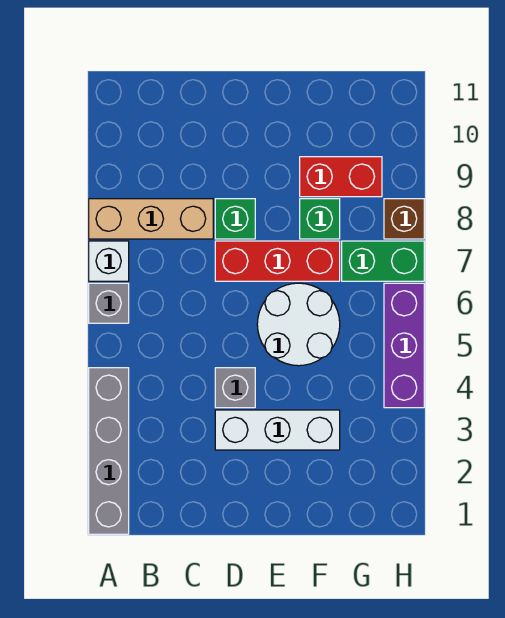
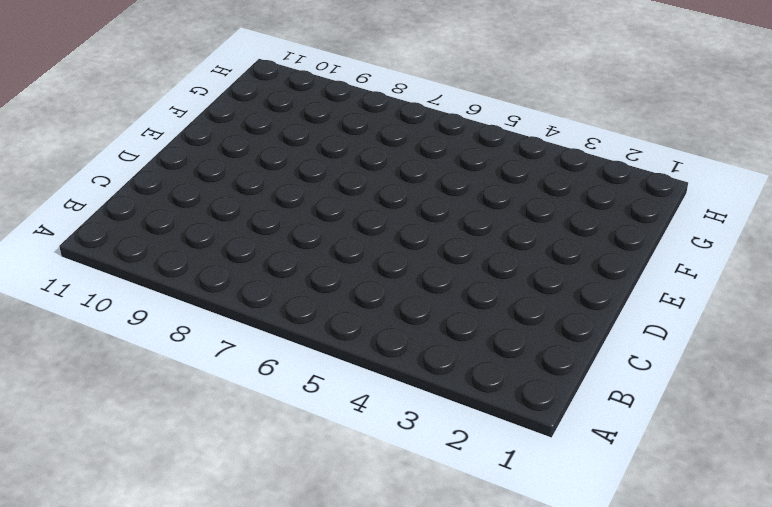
none -> grey 1x4 brick [89,368,129,534]
none -> grey 1x1 brick [89,283,129,323]
none -> white 1x1 brick [89,241,129,281]

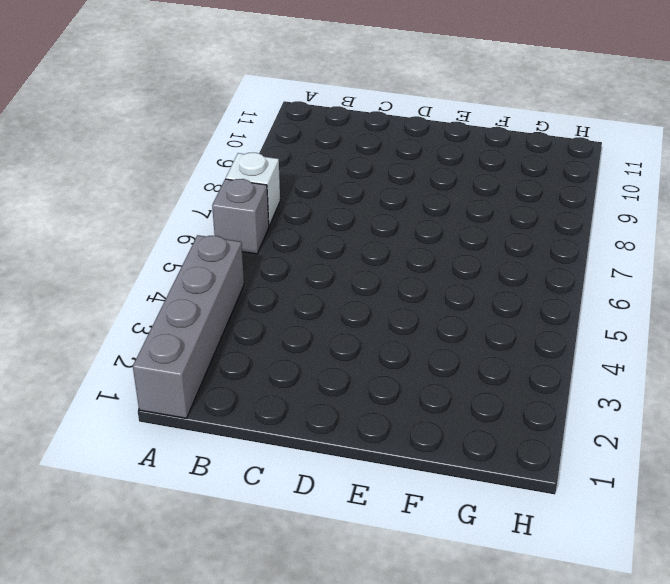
none -> tan 1x3 brick [89,199,213,239]
none -> white 1x3 brick [215,410,340,450]
none -> grey 1x1 brick [215,368,255,408]

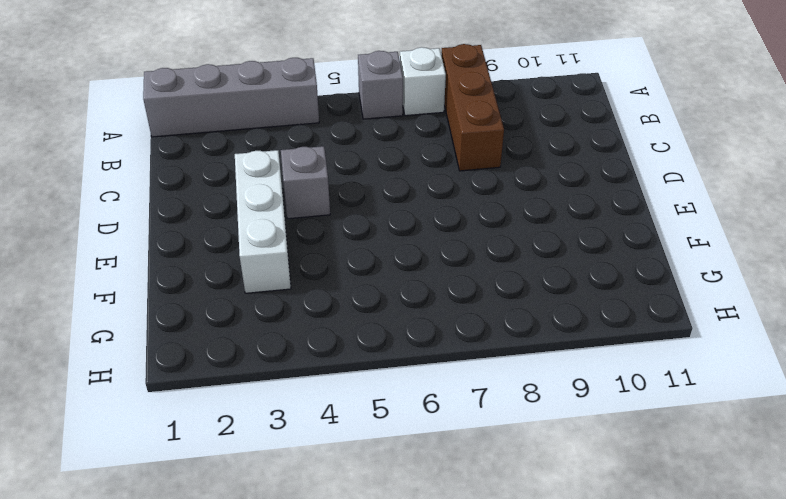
brown 1x3 brick [441,44,504,171] -> tan 1x3 brick [89,199,213,239]
none -> red 1x3 brick [215,241,340,281]
none -> green 1x1 brick [215,199,255,239]
none -> white 2x2 round brick [257,283,340,366]

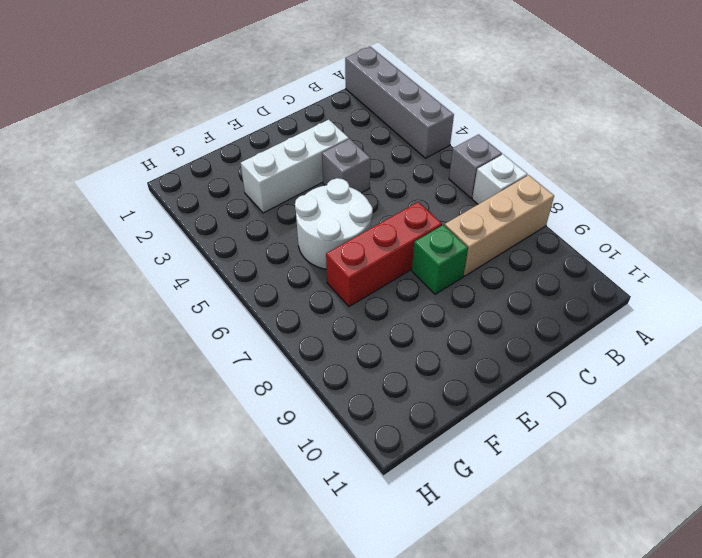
none -> green 1x1 brick [300,199,340,239]
none -> red 1x2 brick [300,157,382,197]
none -> green 1x2 brick [342,241,424,281]

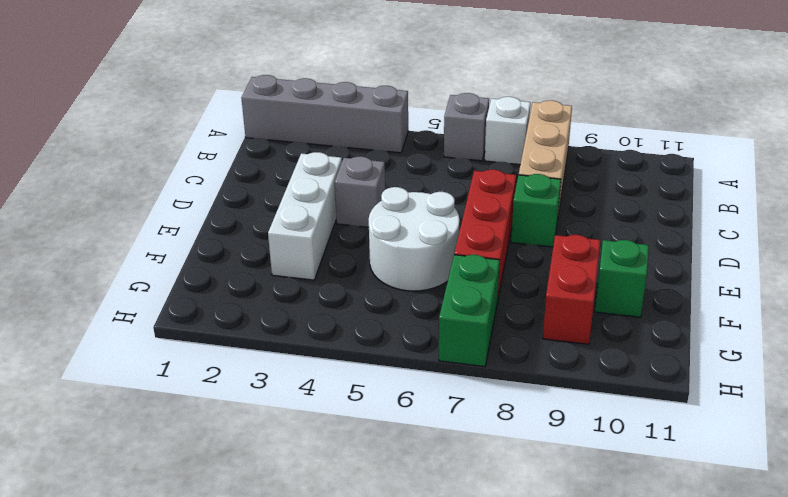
green 1x1 brick [595,240,649,317] -> green 1x1 brick moved to [300,199,340,239]
none -> purple 1x3 brick [384,283,424,408]
none -> brown 1x1 brick [384,199,424,239]

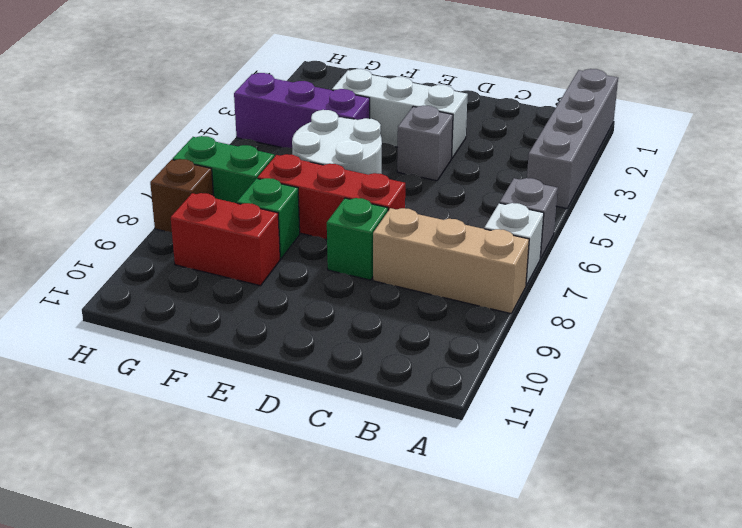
purple 1x3 brick [234,73,370,148] -> purple 1x3 brick turned to [384,283,424,408]

